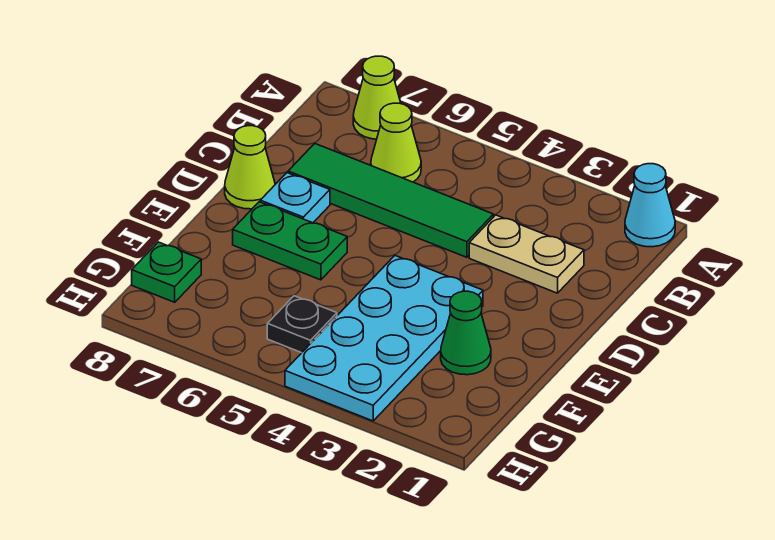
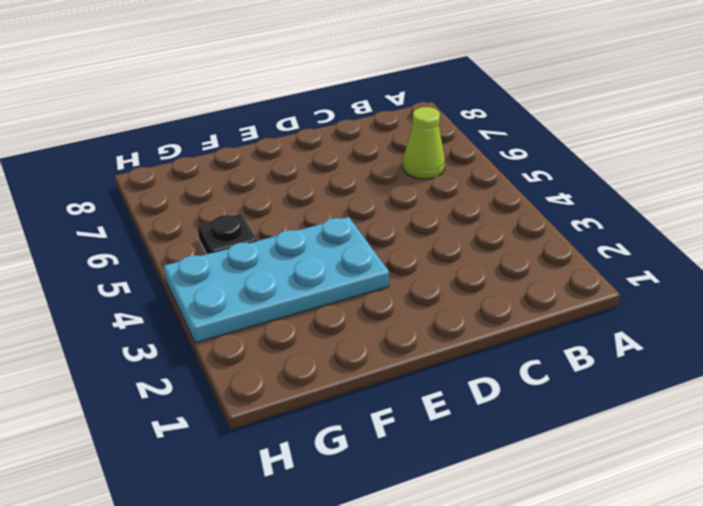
none -> cyan 1x1 cone [625,164,675,247]
none -> lime 1x1 cone [353,56,401,139]
none -> tan 1x2 plate [469,215,584,293]

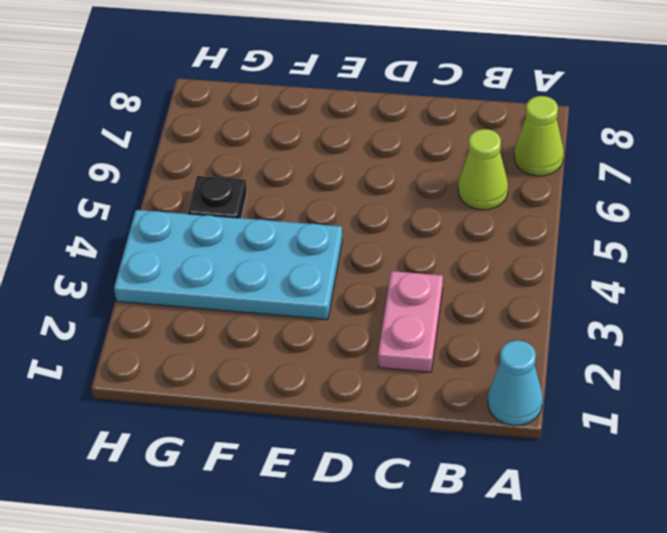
pink 1x2 plate [378,271,443,372] -> tan 1x2 plate [469,215,584,293]
none -> green 1x4 tile [288,143,493,257]
none -> cyan 1x1 plate [260,173,330,223]
none -> lime 1x1 cone [225,126,275,209]

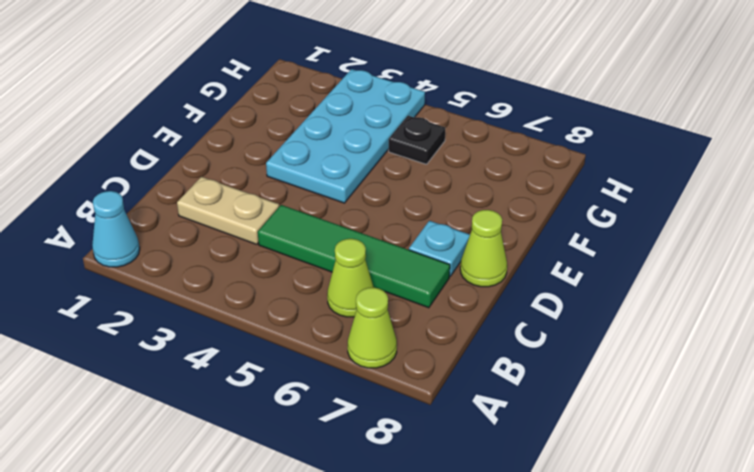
none -> green 1x2 plate [233,202,347,280]
none -> green 1x1 cone [441,291,491,375]
none -> green 1x1 plate [132,242,201,302]

